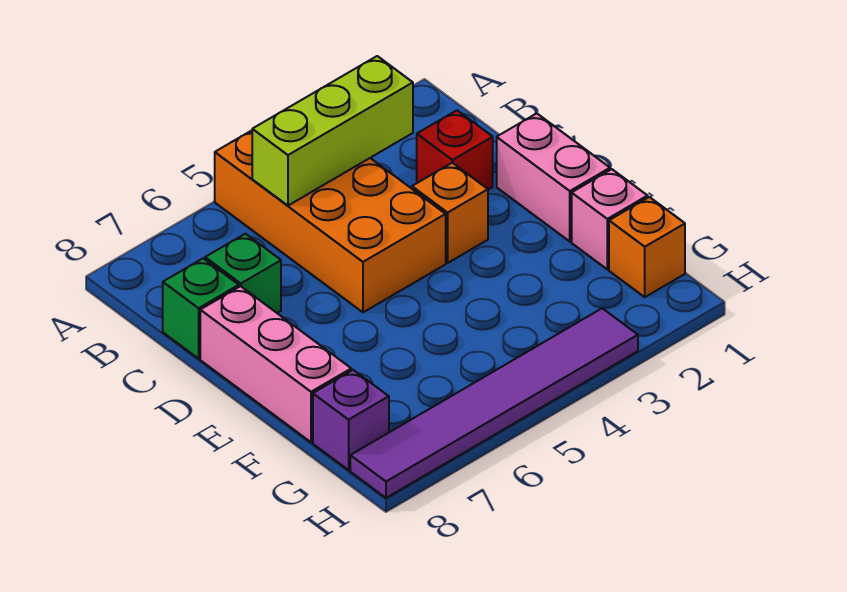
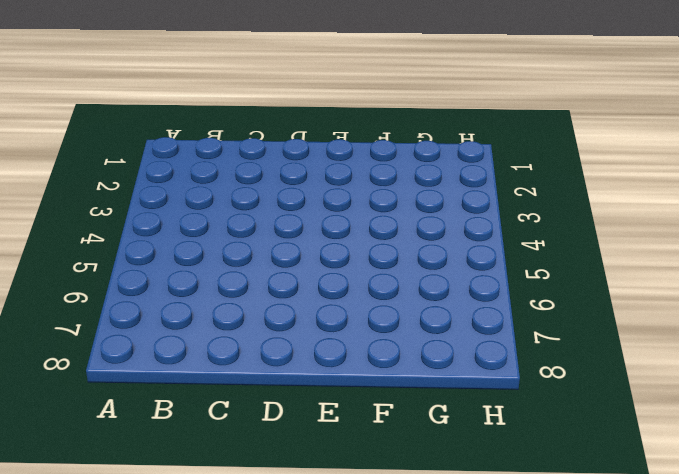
none -> orange 2x4 brick [215,131,446,312]
none -> red 1x1 brick [417,110,493,190]
none -> green 1x1 brick [205,234,281,313]

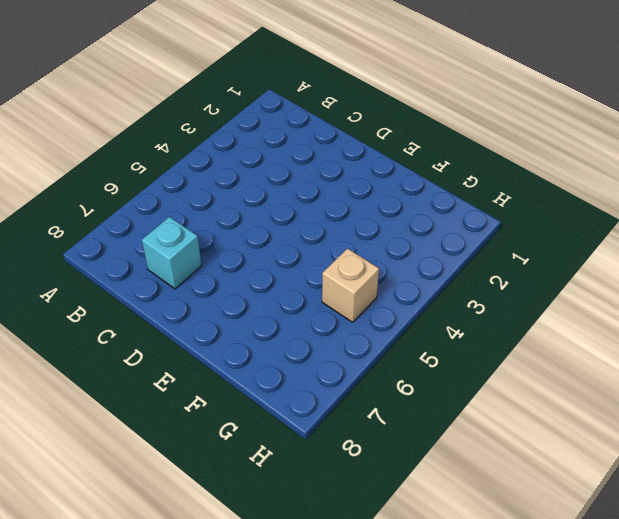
cyan 1x1 brick [142,217,202,289] -> green 1x1 brick [205,234,281,313]
tan 1x1 brick [322,249,379,322] -> none
none -> orange 2x4 brick [215,131,446,312]
none -> red 1x1 brick [417,110,493,190]
none -> green 1x1 brick [163,259,239,359]

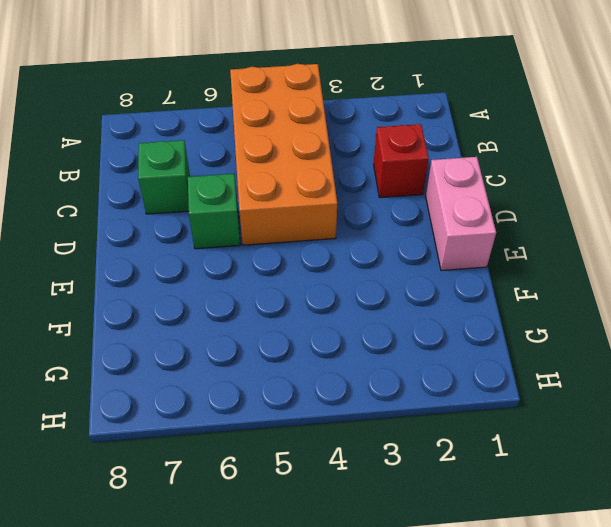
green 1x1 brick [188,174,240,249] -> green 1x1 brick moved to [163,259,239,359]
none -> orange 1x1 brick [412,163,488,263]
none -> pink 1x3 brick [200,286,351,442]
none -> pink 1x1 brick [572,169,648,269]

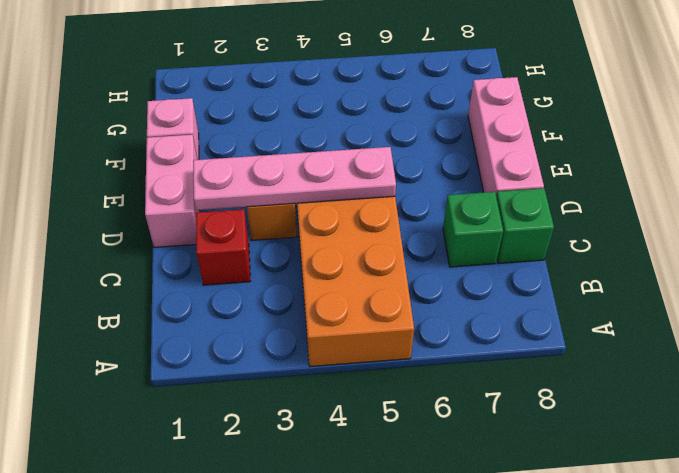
pink 1x4 plate [193,147,396,210] -> none
none -> orange 1x1 brick [609,197,685,297]
none -> purple 1x1 brick [313,370,389,470]
none -> purple 1x6 tile [350,308,638,498]

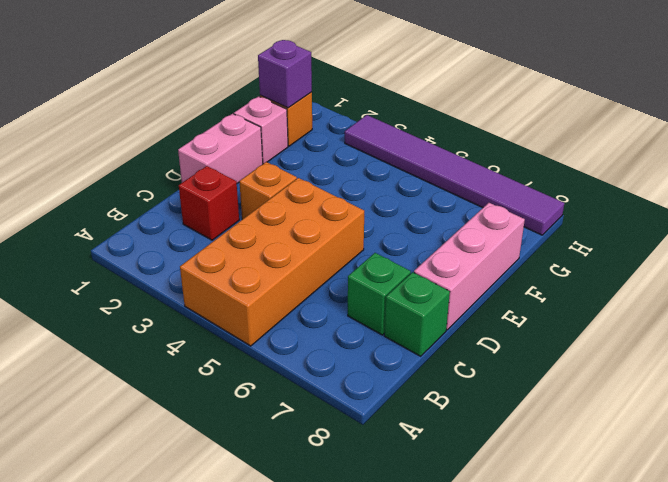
purple 1x1 brick [258,40,312,108] -> purple 1x1 brick moved to [313,370,389,470]
none -> lime 1x3 brick [252,56,413,206]

